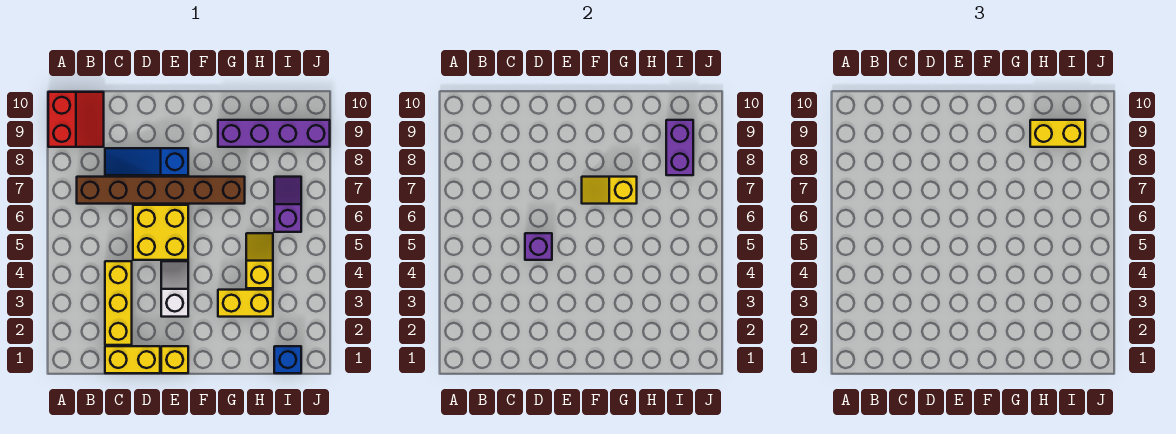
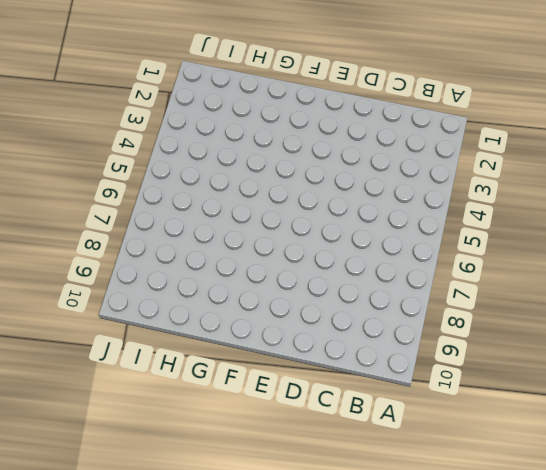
none -> red 2x2 slope [48,92,104,147]
none -> brown 1x6 brick [77,177,245,204]
none -> yellow 1x2 brick [105,346,160,373]

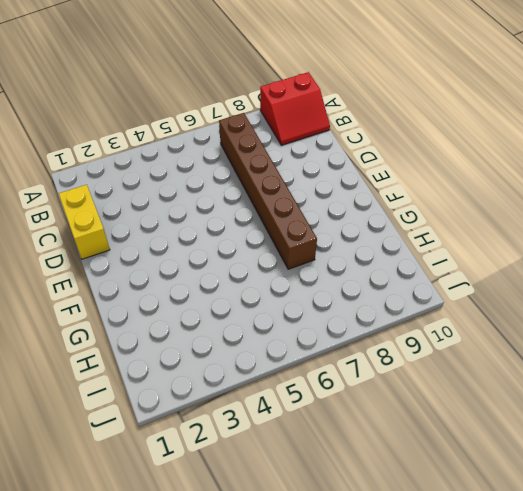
none -> yellow 1x3 brick [105,261,132,345]
none -> blue 1x3 slope [105,148,188,175]
none -> yellow 2x2 brick [133,205,188,260]

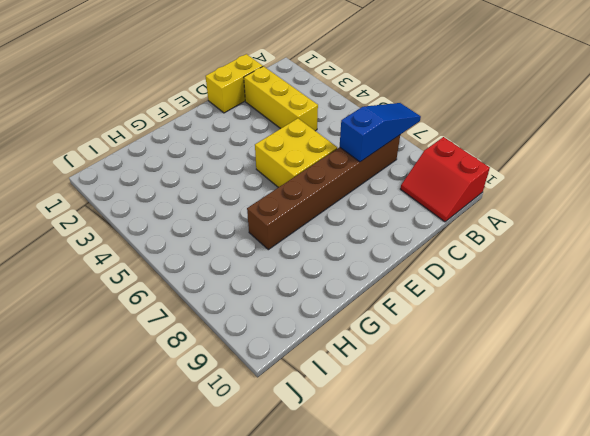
blue 1x3 slope [340,103,421,162] -> blue 1x3 slope moved to [105,148,188,175]
none -> yellow 1x1 brick [161,346,188,373]
none -> white 1x2 slope [161,261,188,317]
none -> yellow 1x2 brick [218,290,273,317]

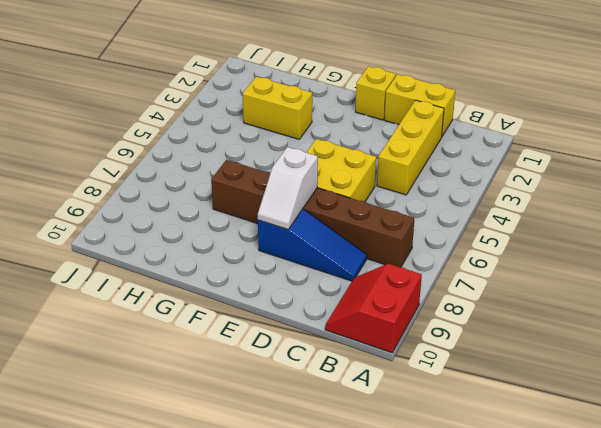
white 1x2 slope [258,147,318,230] -> white 1x2 slope moved to [161,261,188,317]
none -> purple 1x4 brick [218,120,330,147]
none -> yellow 1x2 slope [246,233,273,288]
none -> blue 1x1 brick [274,346,301,373]

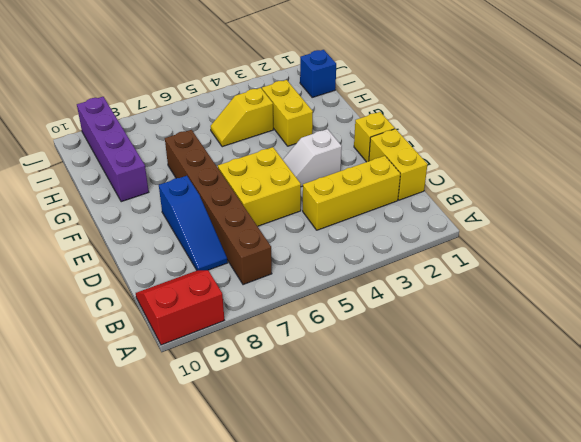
none -> purple 1x2 slope [274,177,301,232]
none -> purple 1x1 brick [525,233,552,260]
none -> yellow 1x2 slope [582,177,637,204]

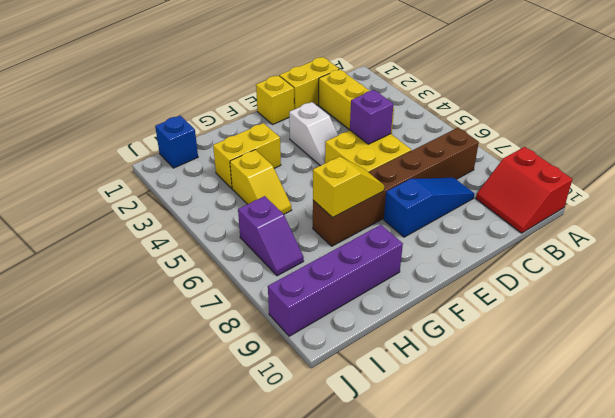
none -> purple 1x2 brick [666,120,693,175]
none -> yellow 1x2 brick [1030,120,1085,147]

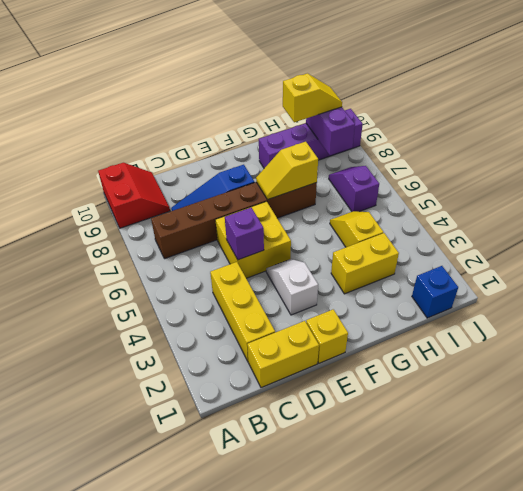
yellow 1x2 slope [283,73,342,122] -> yellow 1x2 brick [1030,120,1085,147]

